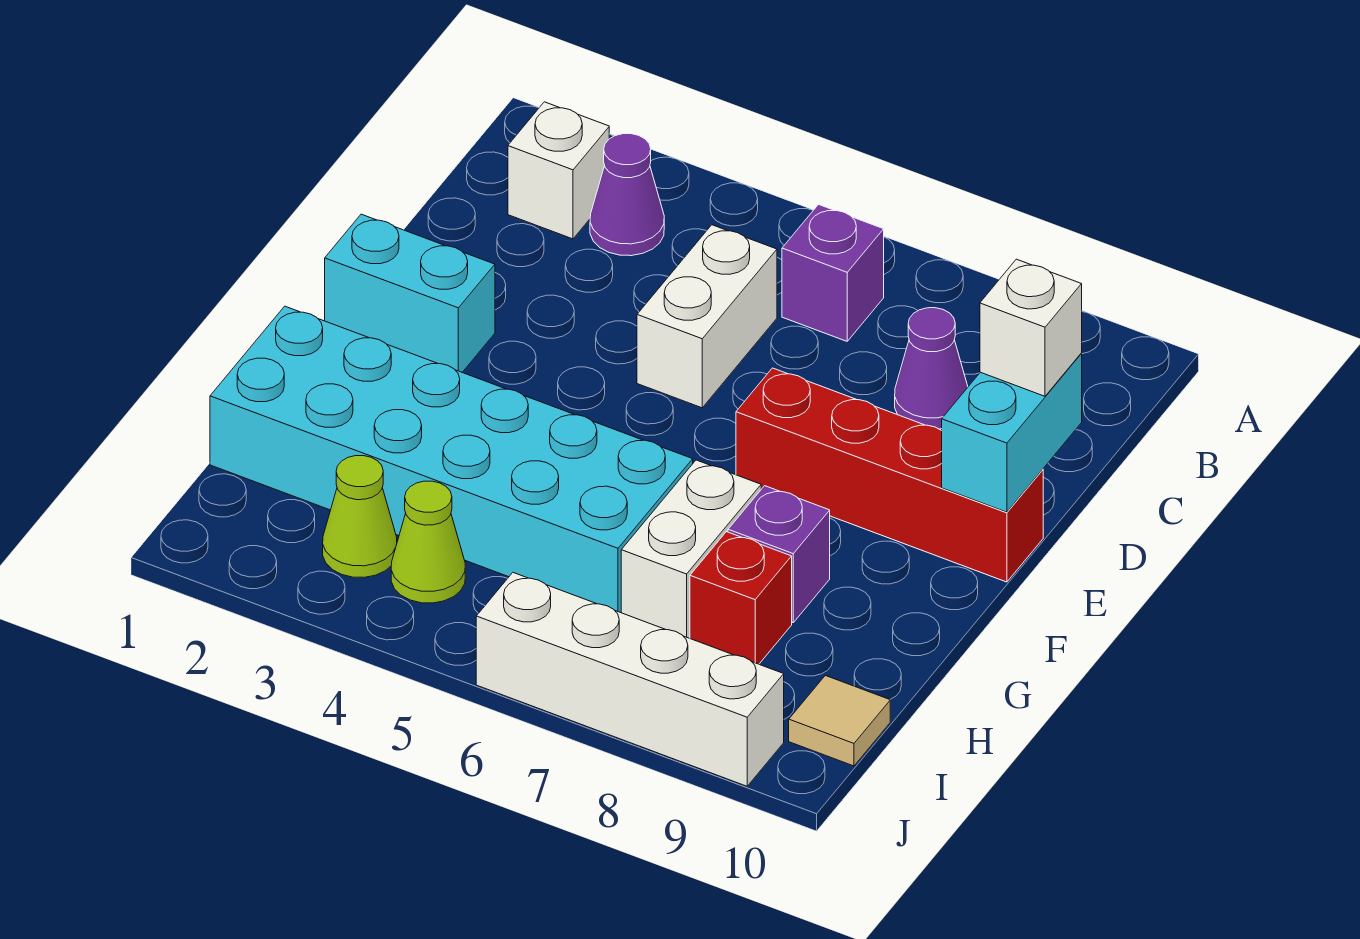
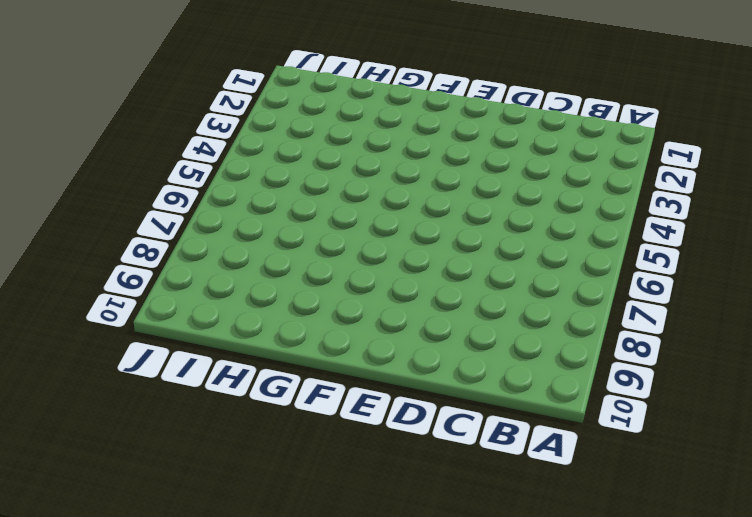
none -> white 1x1 brick [508,102,609,239]
none -> purple 1x1 cone [590,134,664,256]
none -> purple 1x1 brick [782,204,884,341]

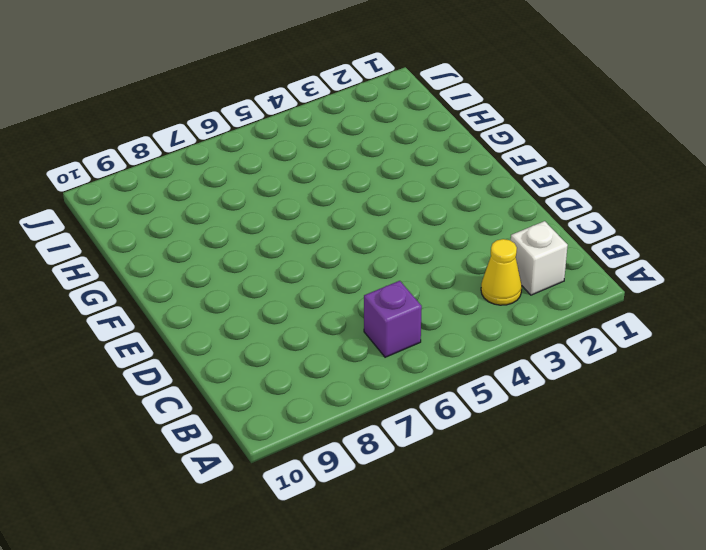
yellow 1x1 cone [481,239,522,305] -> purple 1x1 cone [590,134,664,256]
none -> white 1x2 brick [637,225,777,408]
none -> purple 1x1 cone [895,308,968,429]
none -> cyan 1x2 brick [325,214,495,372]

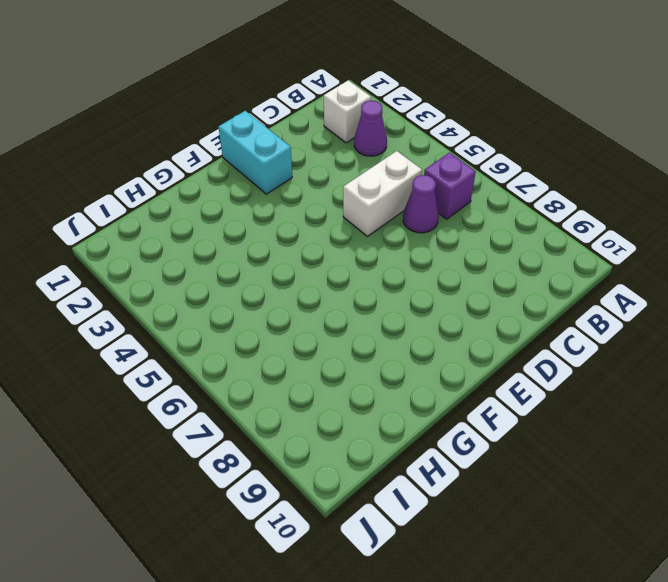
purple 1x1 cone [403,175,439,233] -> purple 1x1 cone moved to [895,308,968,429]
none -> red 1x4 brick [736,368,1043,582]
none -> cyan 2x6 brick [210,306,693,613]
none -> white 1x2 brick [621,460,761,638]

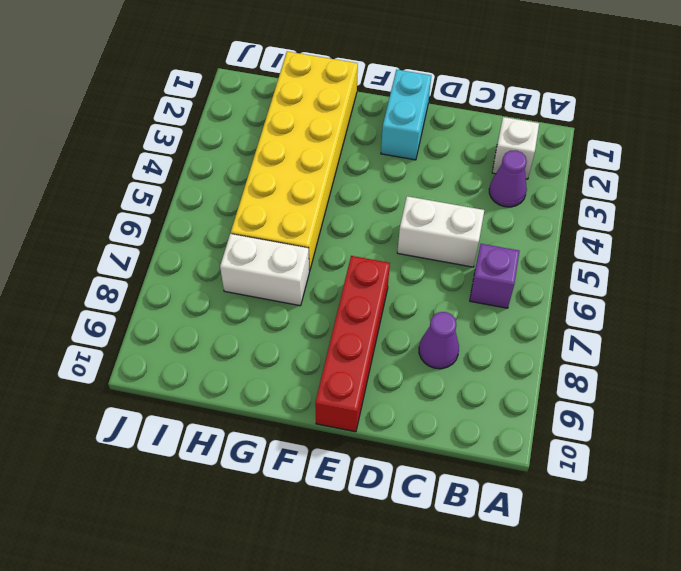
yellow 2x6 brick [231,51,358,271] -> cyan 2x6 brick [210,306,693,613]
none -> purple 1x1 brick [728,486,830,623]
none -> red 1x1 brick [690,532,792,664]
none -> lime 1x1 cone [323,456,397,577]

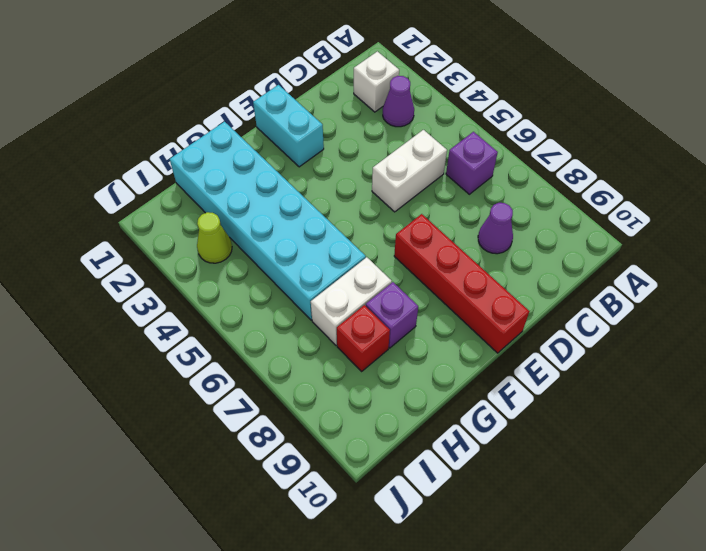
none -> lime 1x1 cone [391,481,465,603]
none -> tan 1x1 tile [789,676,890,766]
none -> white 1x4 brick [476,573,784,786]

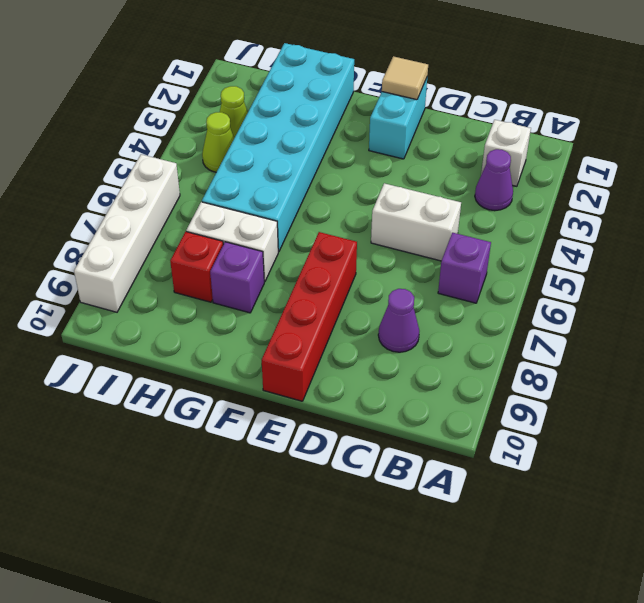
tan 1x1 tile [382,56,428,100] -> tan 1x1 tile moved to [789,676,890,766]
none -> cyan 1x2 brick [942,354,1082,512]
none -> white 1x1 brick [980,259,1082,396]

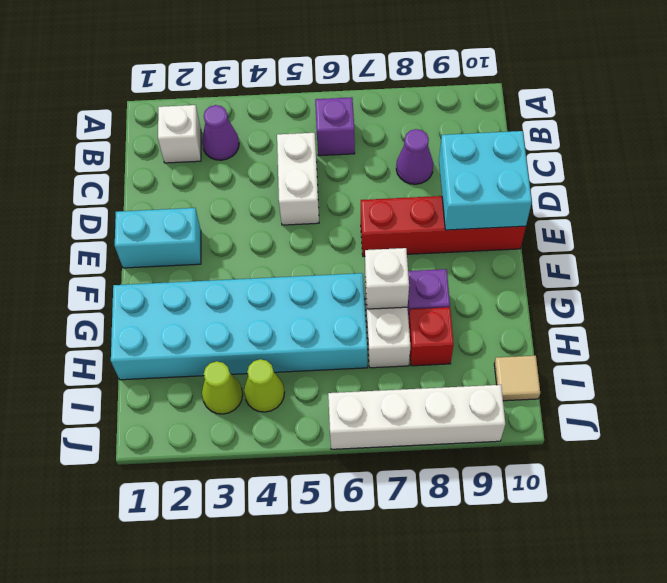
cyan 2x2 brick [439,131,532,230] -> cyan 1x2 brick [942,354,1082,512]
white 1x1 brick [365,248,409,309] -> white 1x1 brick moved to [980,259,1082,396]

